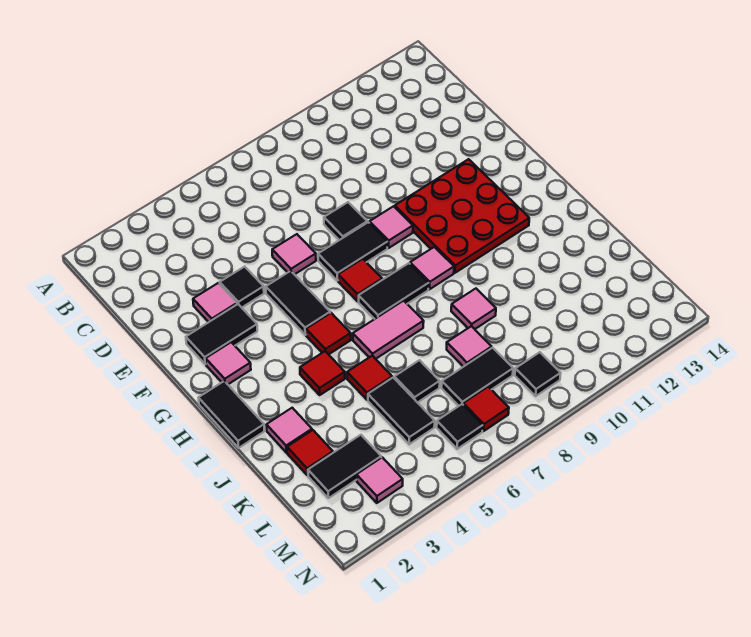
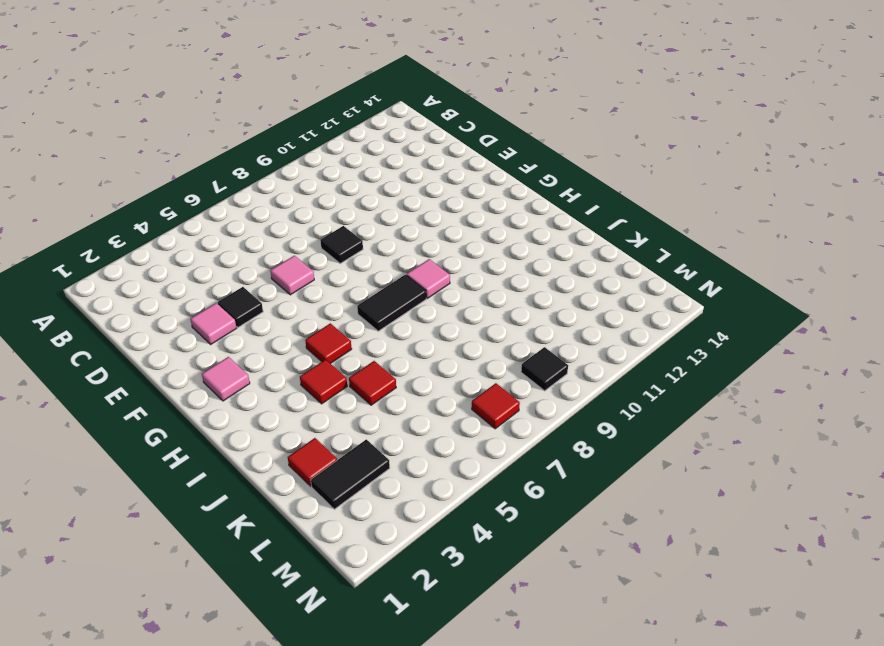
none -> black 1x2 tile [186,304,257,364]
none -> black 1x2 tile [266,271,330,335]
none -> black 1x2 tile [318,222,387,281]
none -> pink 1x1 tile [369,206,413,248]

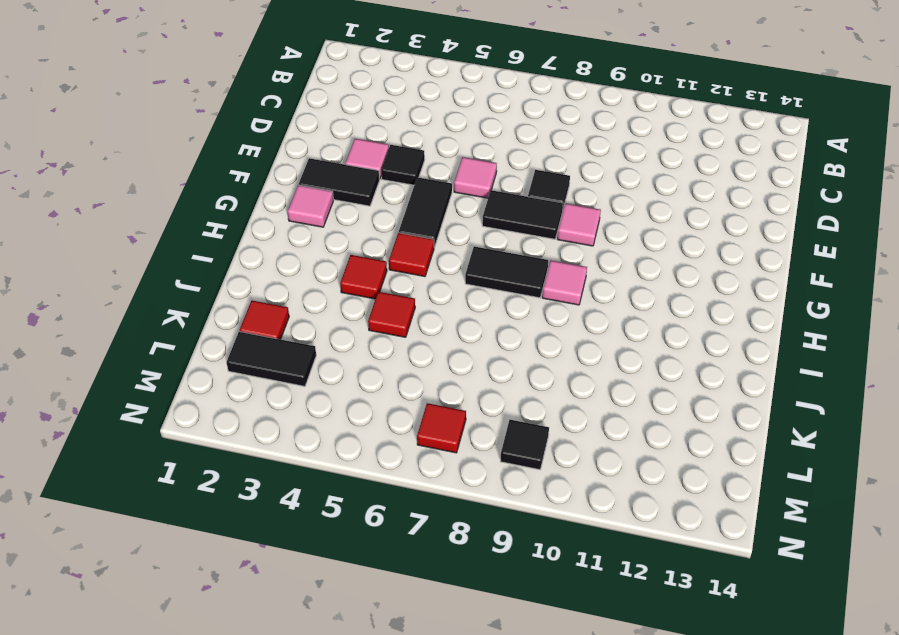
none -> red 3x3 plate [395,159,529,273]
none -> red 1x1 tile [338,259,382,301]
none -> black 1x2 tile [199,381,264,448]
none -> pink 1x2 tile [353,301,424,359]

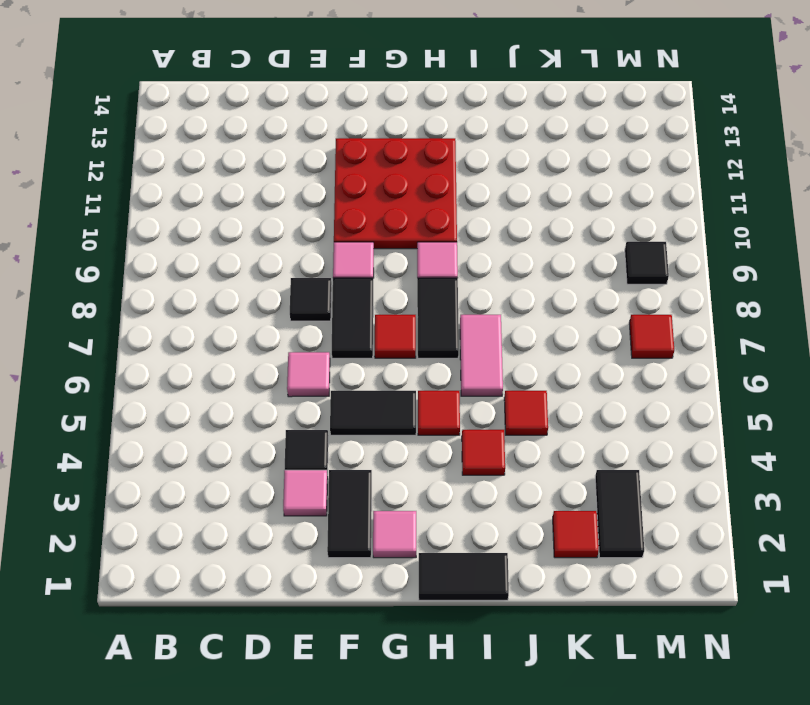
none -> pink 1x1 tile [266,408,312,453]
none -> pink 1x1 tile [451,289,496,329]
none -> black 1x2 tile [368,378,435,444]
none -> black 1x1 tile [394,360,440,403]

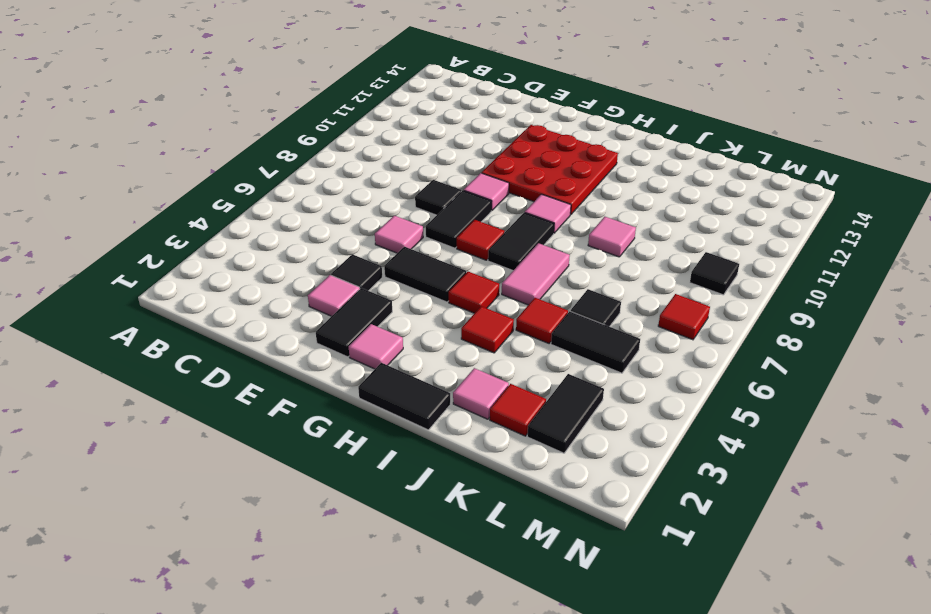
none -> pink 1x1 tile [447,326,492,367]
none -> black 1x2 tile [442,348,513,406]
none -> pink 1x1 tile [356,457,403,503]
none -> black 1x1 tile [437,404,483,449]

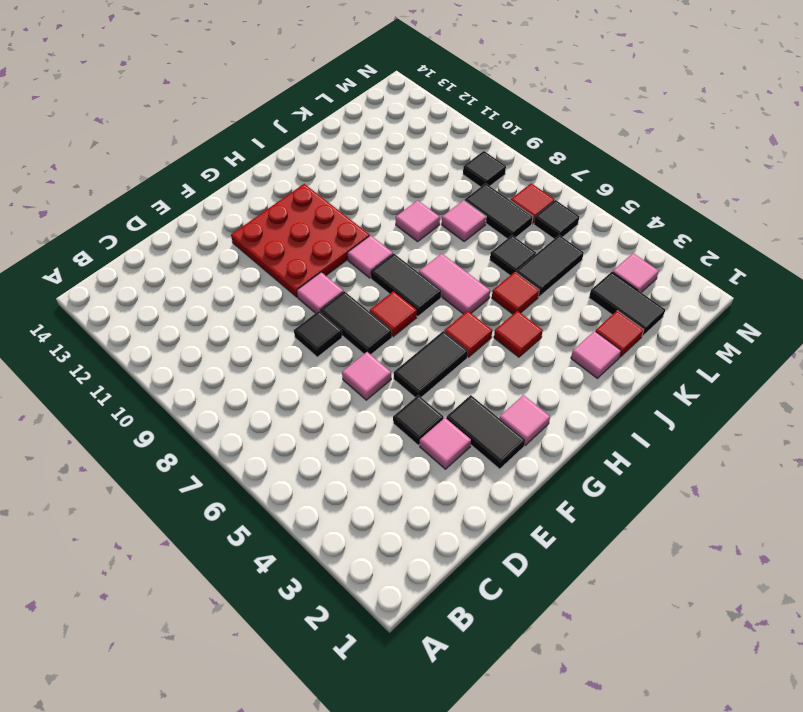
none -> black 1x2 tile [199,381,264,448]

